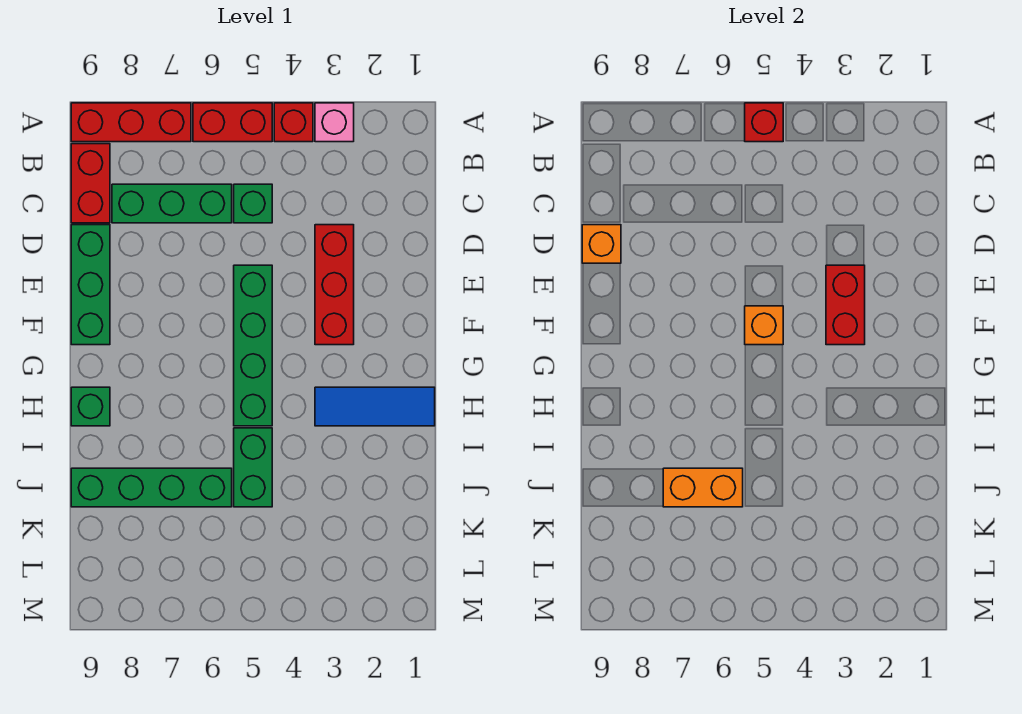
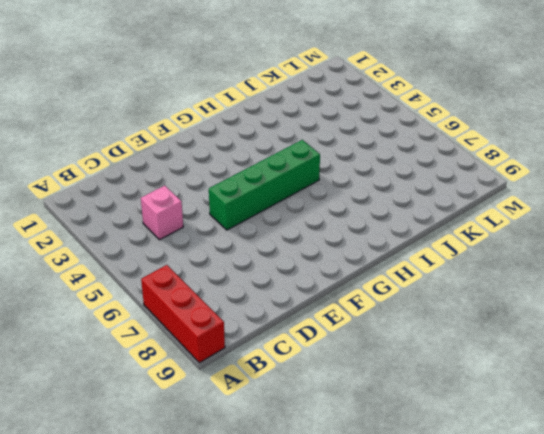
pink 1x1 brick [141,186,183,240] -> pink 1x1 brick moved to [315,103,354,142]
none -> red 1x1 brick [274,103,313,142]
none -> red 1x2 brick [193,103,272,142]
none -> red 1x2 brick [71,144,110,223]

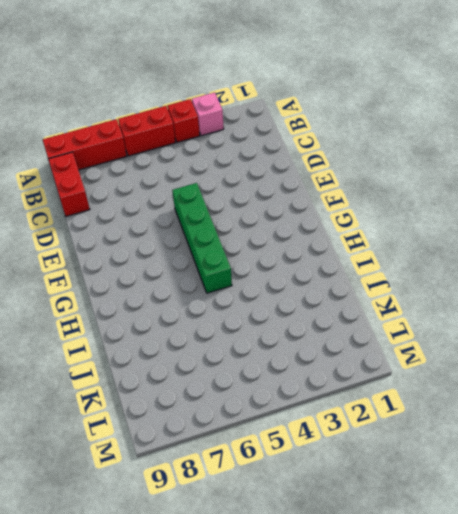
none -> green 1x1 brick [234,184,272,223]
none -> green 1x3 brick [112,184,232,223]
none -> red 1x3 brick [315,225,354,345]

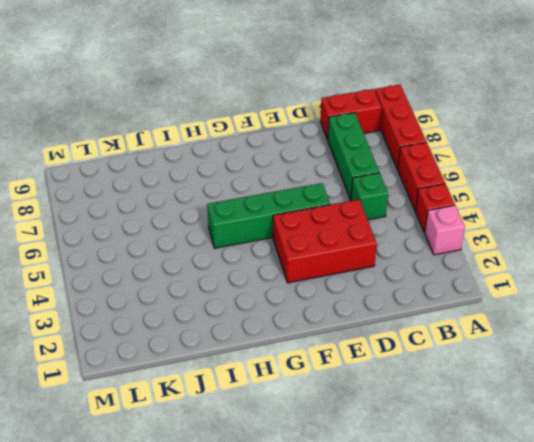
red 2x3 brick [273,199,377,283] -> red 1x3 brick [315,225,354,345]
none -> green 1x3 brick [71,225,110,345]
none -> blue 1x3 tile [315,387,435,426]
none -> green 1x1 brick [71,387,110,426]

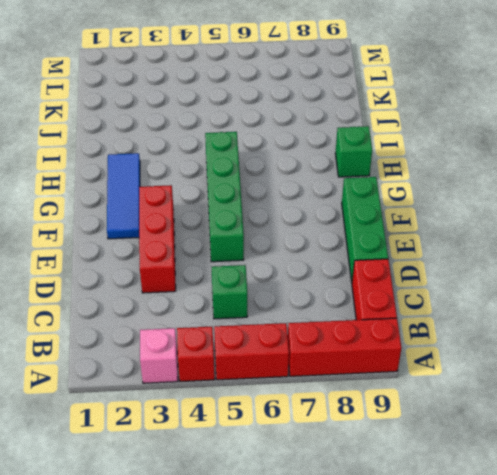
blue 1x3 tile [107,153,140,239] -> blue 1x3 tile turned to [315,387,435,426]
none -> green 1x3 brick [112,184,232,223]
none -> green 1x2 brick [234,428,272,507]
none -> green 1x4 brick [71,468,232,507]

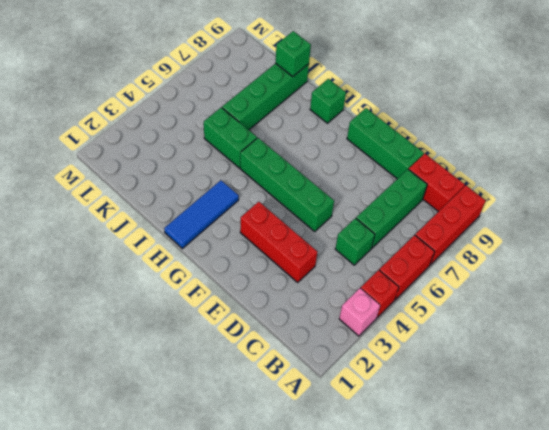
green 1x1 brick [275,31,311,76] -> none
none -> red 1x1 brick [745,103,783,142]
none -> orange 1x1 brick [582,225,621,263]
none -> red 1x2 brick [826,265,865,345]

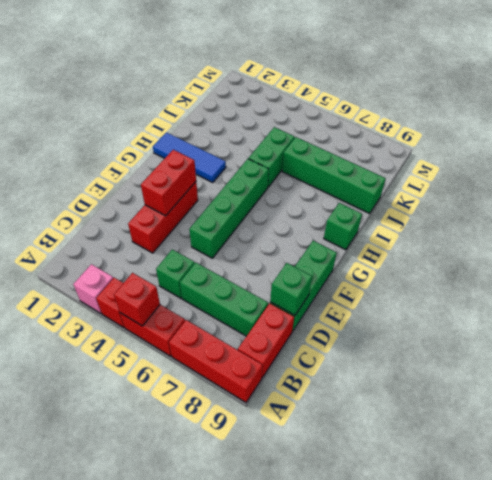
green 1x1 brick [270,263,312,315] -> orange 1x1 brick [582,225,621,263]
none -> orange 1x1 brick [745,306,783,345]
none -> orange 1x2 brick [663,468,743,507]

